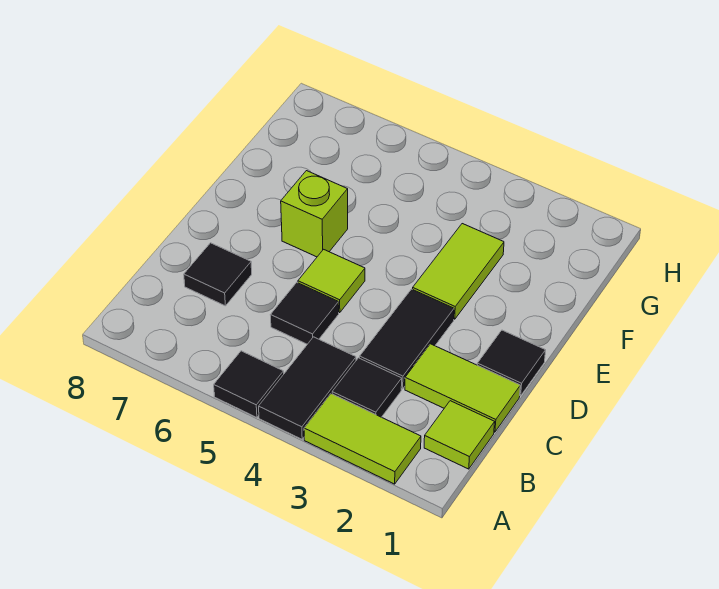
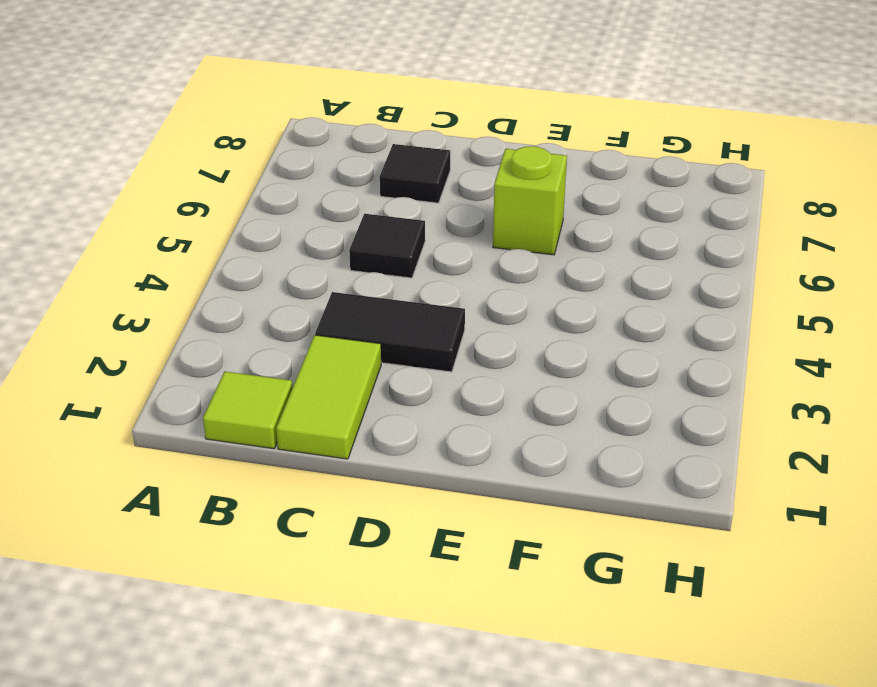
none -> lime 1x2 tile [304,394,421,484]
none -> black 1x2 tile [259,337,356,439]
none -> black 1x1 tile [214,351,284,417]

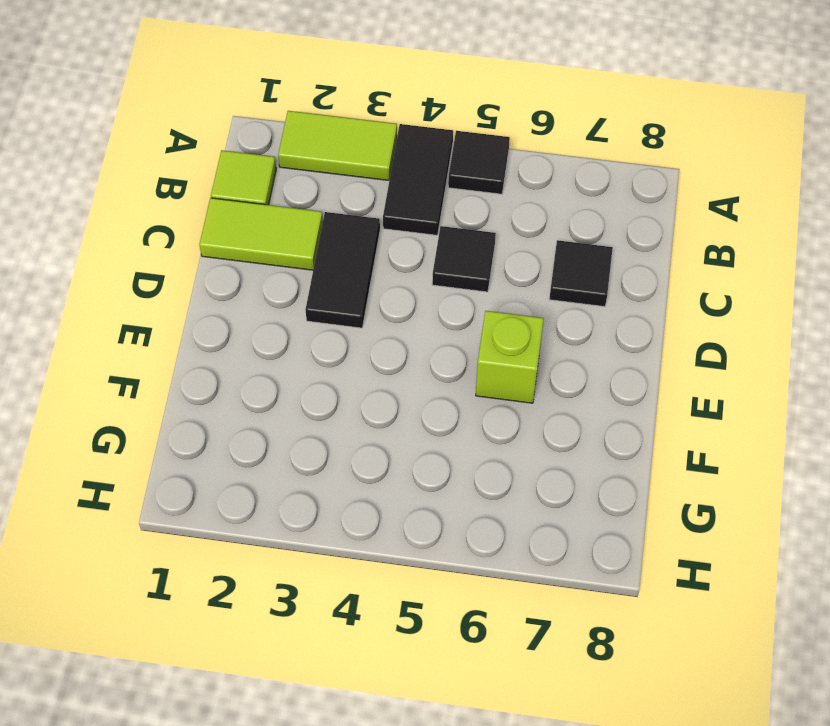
none -> black 1x1 tile [332,358,402,417]
none -> black 1x1 tile [477,330,546,396]
none -> lime 1x1 tile [298,249,365,313]

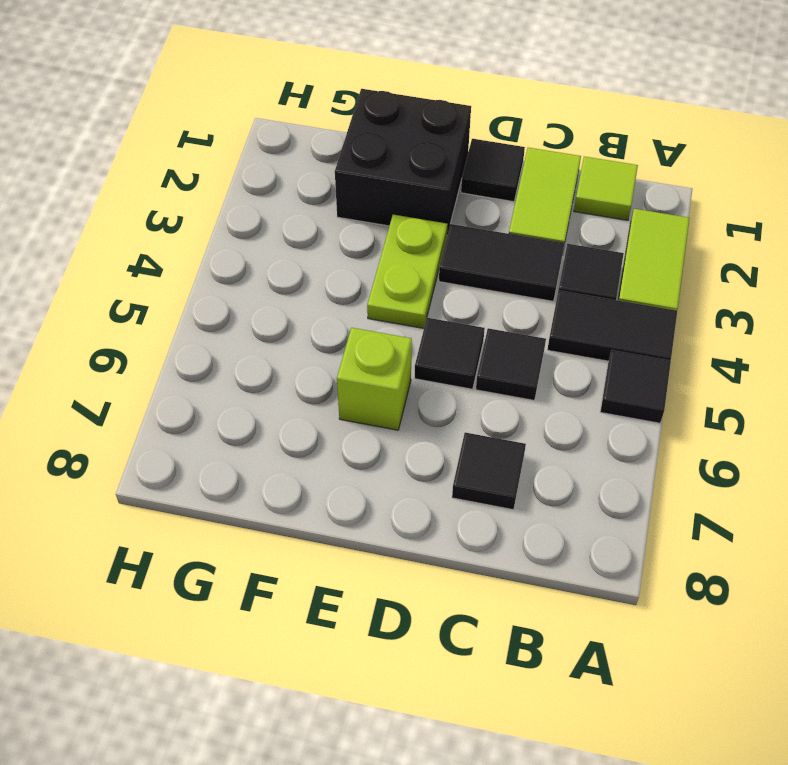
black 1x1 tile [415,318,485,389] -> lime 1x1 tile [298,249,365,313]
black 2x2 brick [335,89,471,235] -> none
lime 1x2 plate [367,214,448,328] -> lime 1x2 tile [413,224,504,319]

